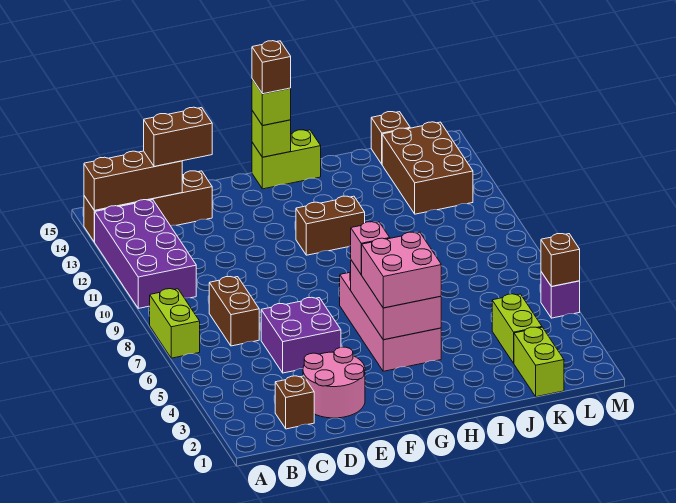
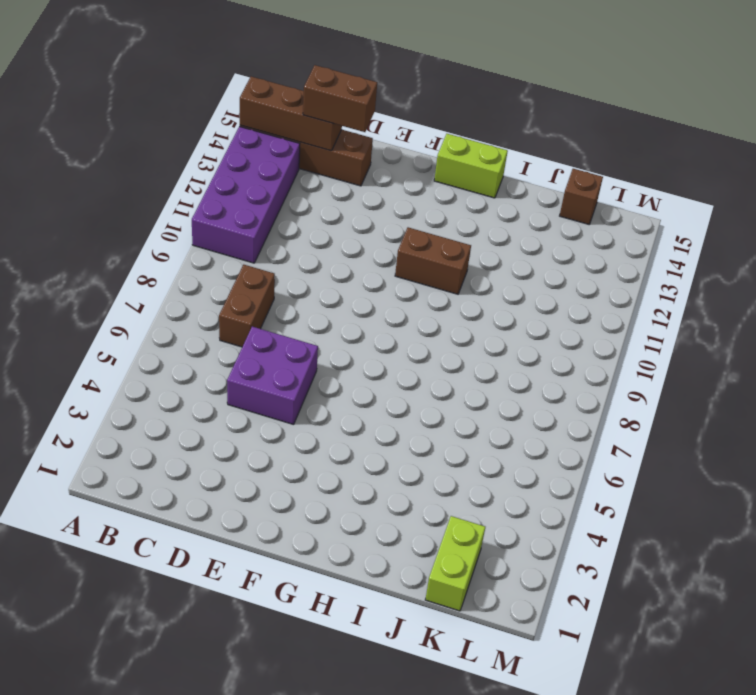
none -> lime 1x2 brick [150,289,200,358]
none -> brown 1x1 brick [275,376,314,429]
none -> pink 2x2 round brick [303,347,365,418]

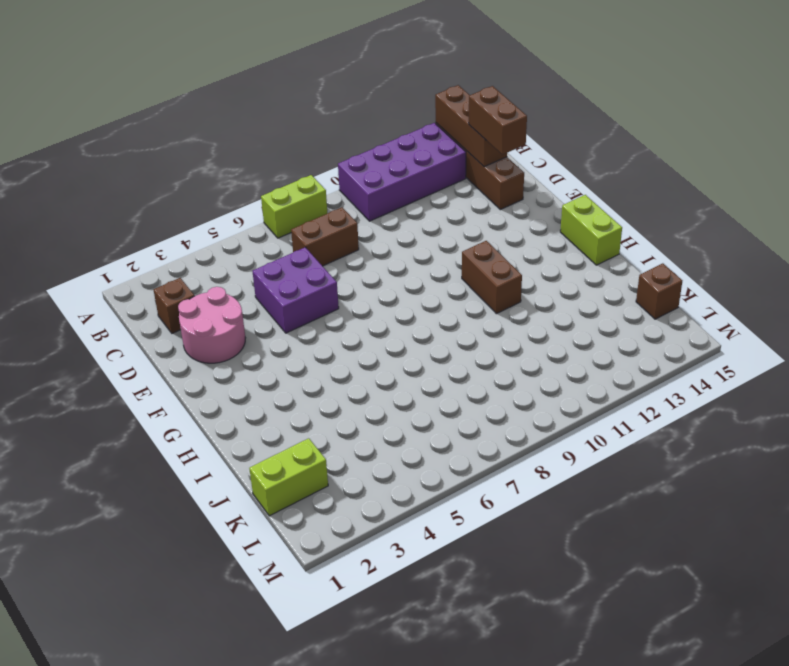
none -> pink 2x4 brick [340,272,441,371]
none -> lime 1x2 brick [492,294,542,363]
none -> brown 2x3 brick [382,122,473,214]

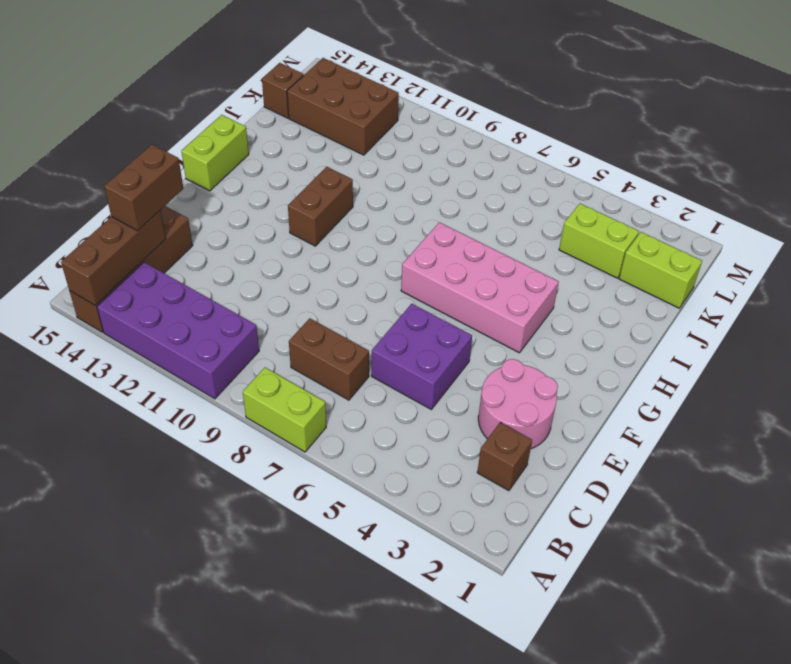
none -> purple 1x1 brick [541,272,580,318]
none -> pink 2x3 brick [351,260,441,340]
none -> lime 1x1 brick [252,111,291,157]

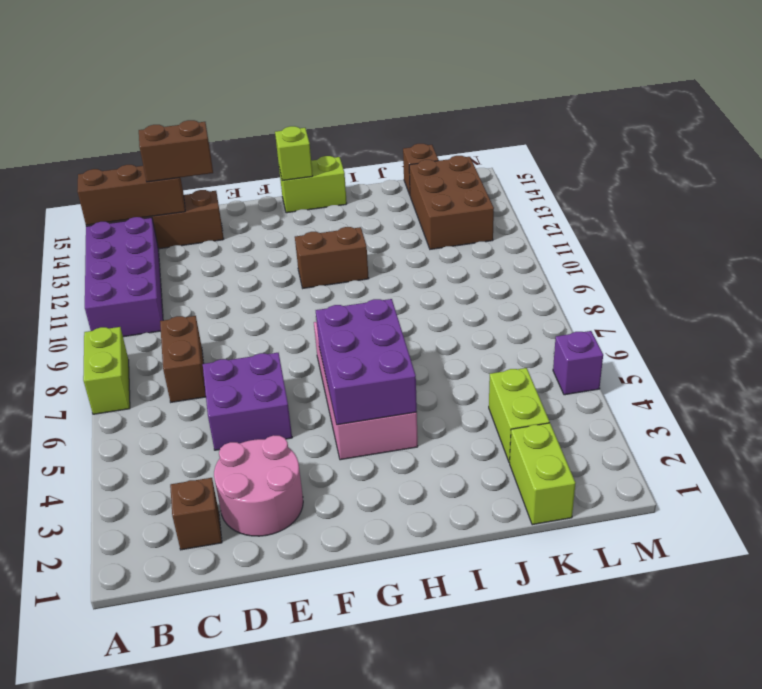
purple 2x3 brick [316,299,417,425] -> pink 2x3 brick [351,260,441,340]
none -> brown 1x1 brick [541,234,580,287]
none -> pink 2x2 brick [361,232,441,308]
none -> pink 1x1 brick [351,222,390,274]

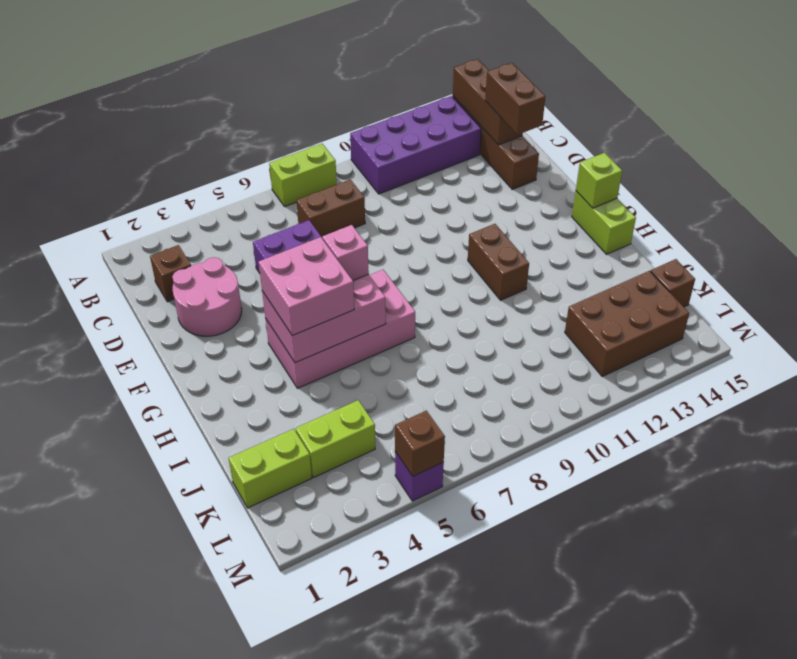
none -> lime 1x1 brick [252,79,291,126]
none -> brown 1x1 brick [252,41,291,94]

